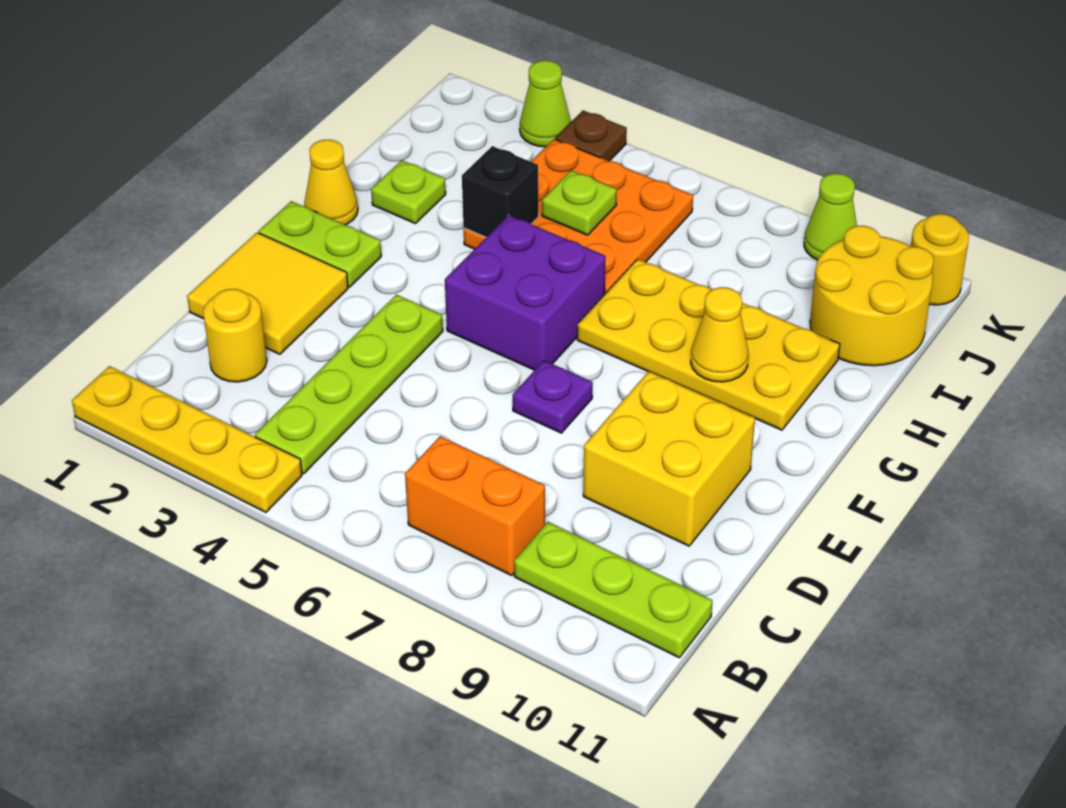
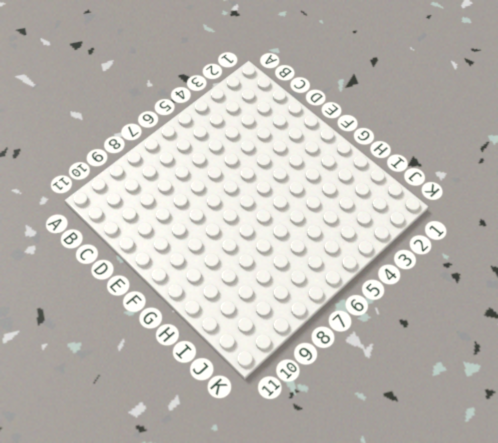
none -> yellow 1x4 plate [72,366,302,512]
none -> lime 1x4 plate [255,295,443,474]
none -> orange 1x2 brick [405,436,545,575]

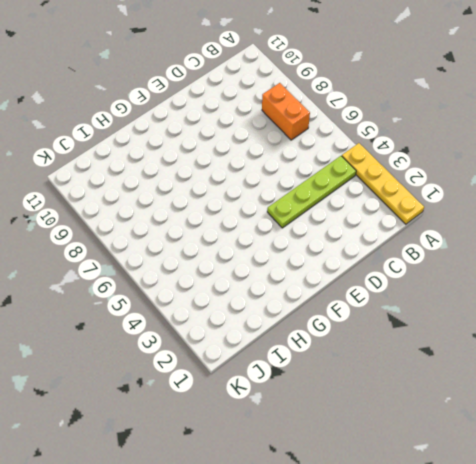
none -> lime 1x3 plate [514,522,712,658]
none -> yellow 1x1 round brick [203,289,267,382]
none -> yellow 2x2 tile [187,233,348,354]

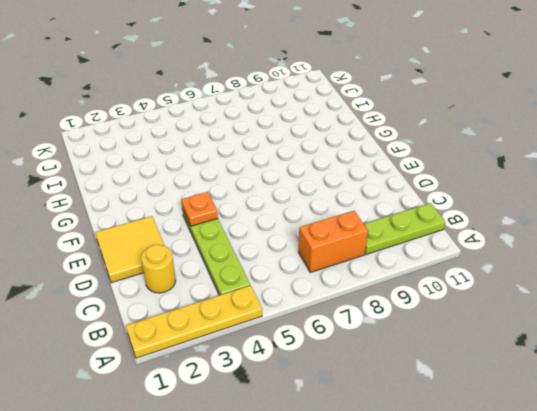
orange 1x1 plate [181,192,218,226] -> none
none -> yellow 2x2 brick [583,371,755,546]
none -> purple 1x1 plate [513,361,593,433]
none -> lime 1x2 plate [259,201,381,287]

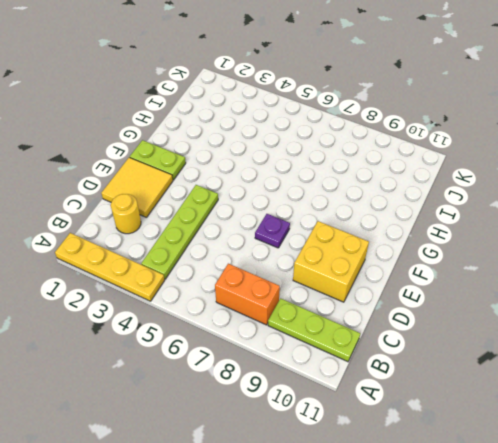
none -> purple 2x2 brick [445,215,606,370]
none -> yellow 1x1 cone [304,140,358,225]
none -> yellow 2x4 plate [577,259,840,430]

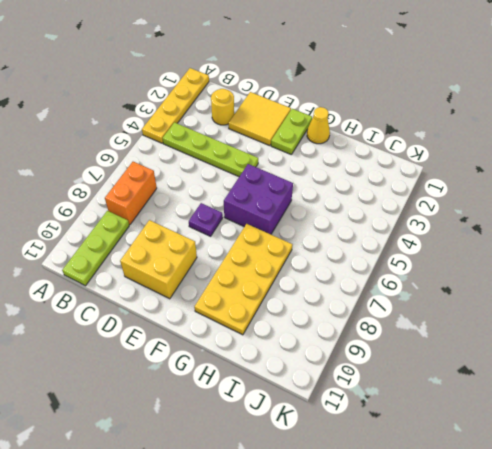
none -> lime 1x1 plate [371,160,446,224]
none -> orange 3x3 plate [464,139,693,294]
none -> yellow 2x2 round brick [810,226,934,366]

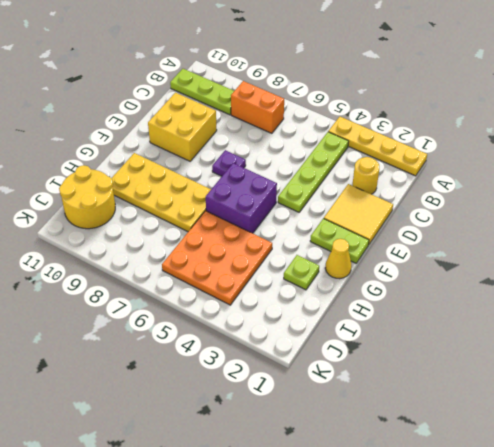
none -> lime 1x1 cone [520,60,571,147]
none -> brown 1x1 plate [555,110,627,161]
none -> lime 1x1 cone [804,173,857,260]

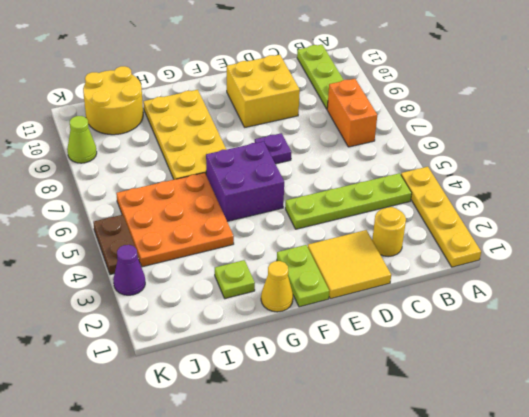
purple 1x1 cone [113,245,145,295] -> lime 1x1 cone [520,60,571,147]
brown 1x2 plate [93,215,140,275] -> brown 1x1 plate [555,110,627,161]
none -> yellow 1x1 round brick [911,214,969,305]
none -> yellow 1x1 cone [691,287,748,382]
none -> black 1x1 brick [462,146,538,237]

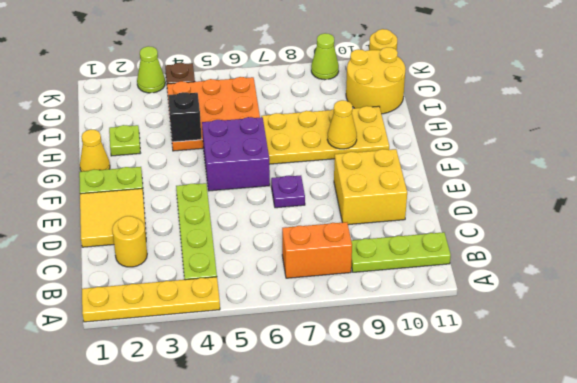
none -> lime 1x1 plate [542,170,617,235]

